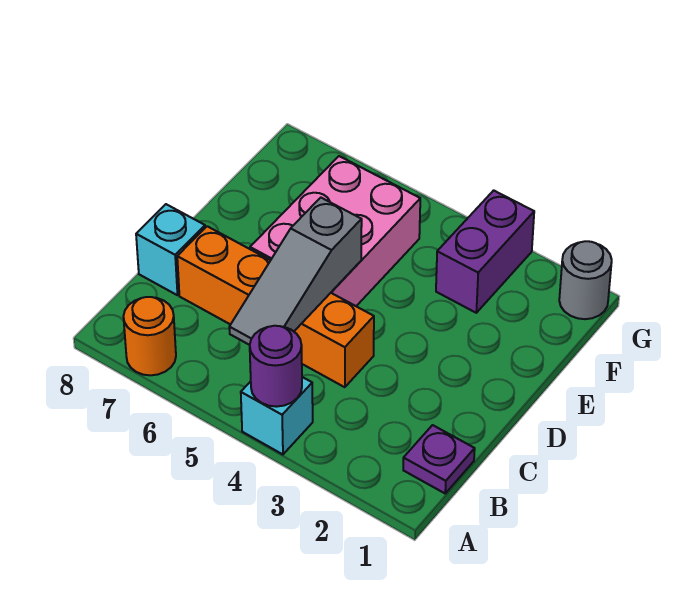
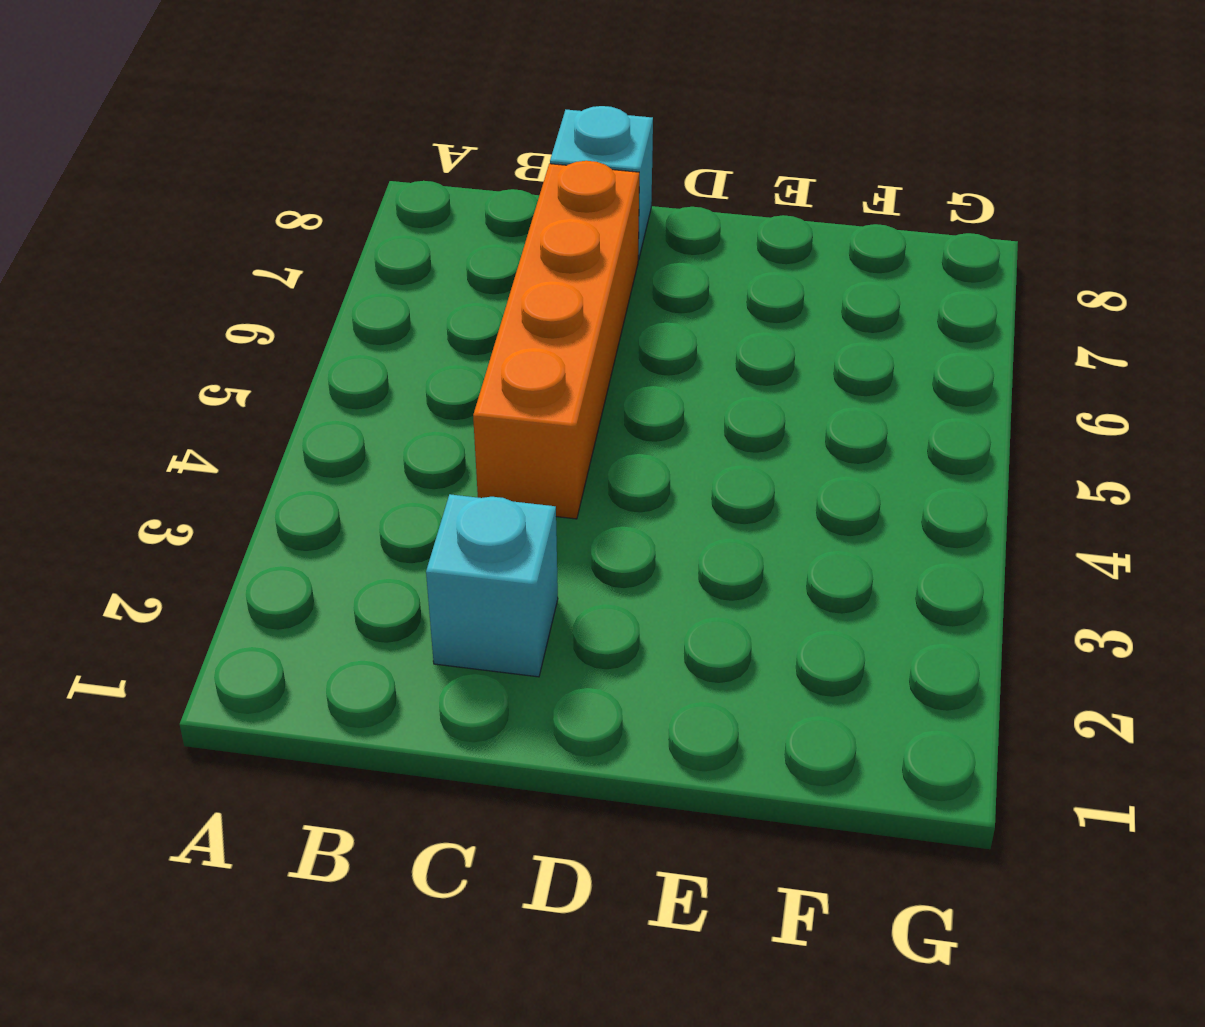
cyan 1x1 brick [426,494,558,677] -> cyan 1x1 brick moved to [241,377,313,454]
none -> orange 1x1 round brick [123,297,176,375]
none -> purple 1x1 plate [403,425,475,493]

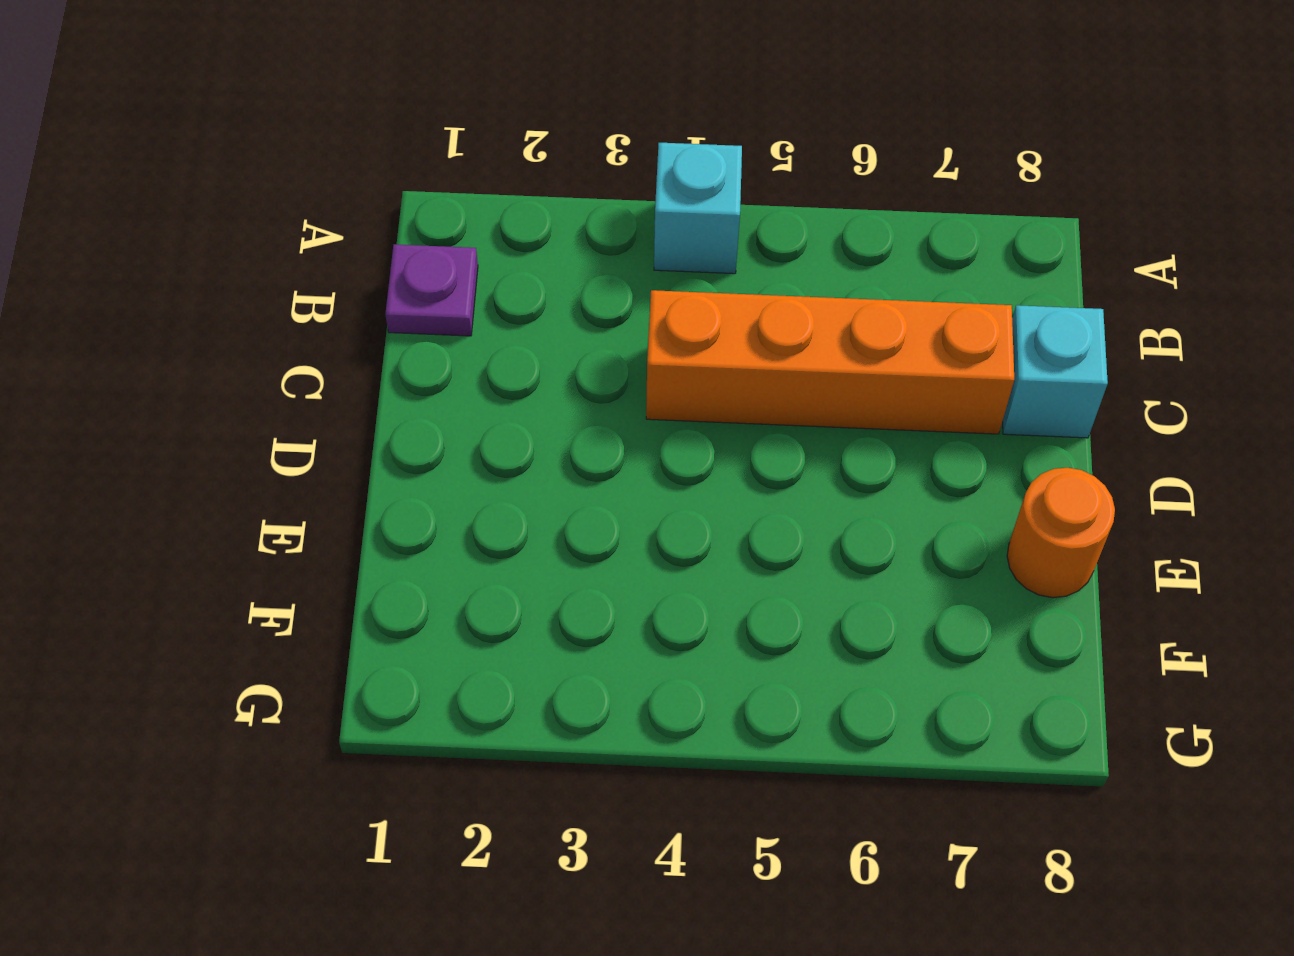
orange 1x1 round brick [1007,468,1115,598] -> orange 1x1 round brick moved to [123,297,176,375]
none -> pink 2x3 brick [250,156,420,306]
none -> purple 1x2 brick [436,190,534,313]

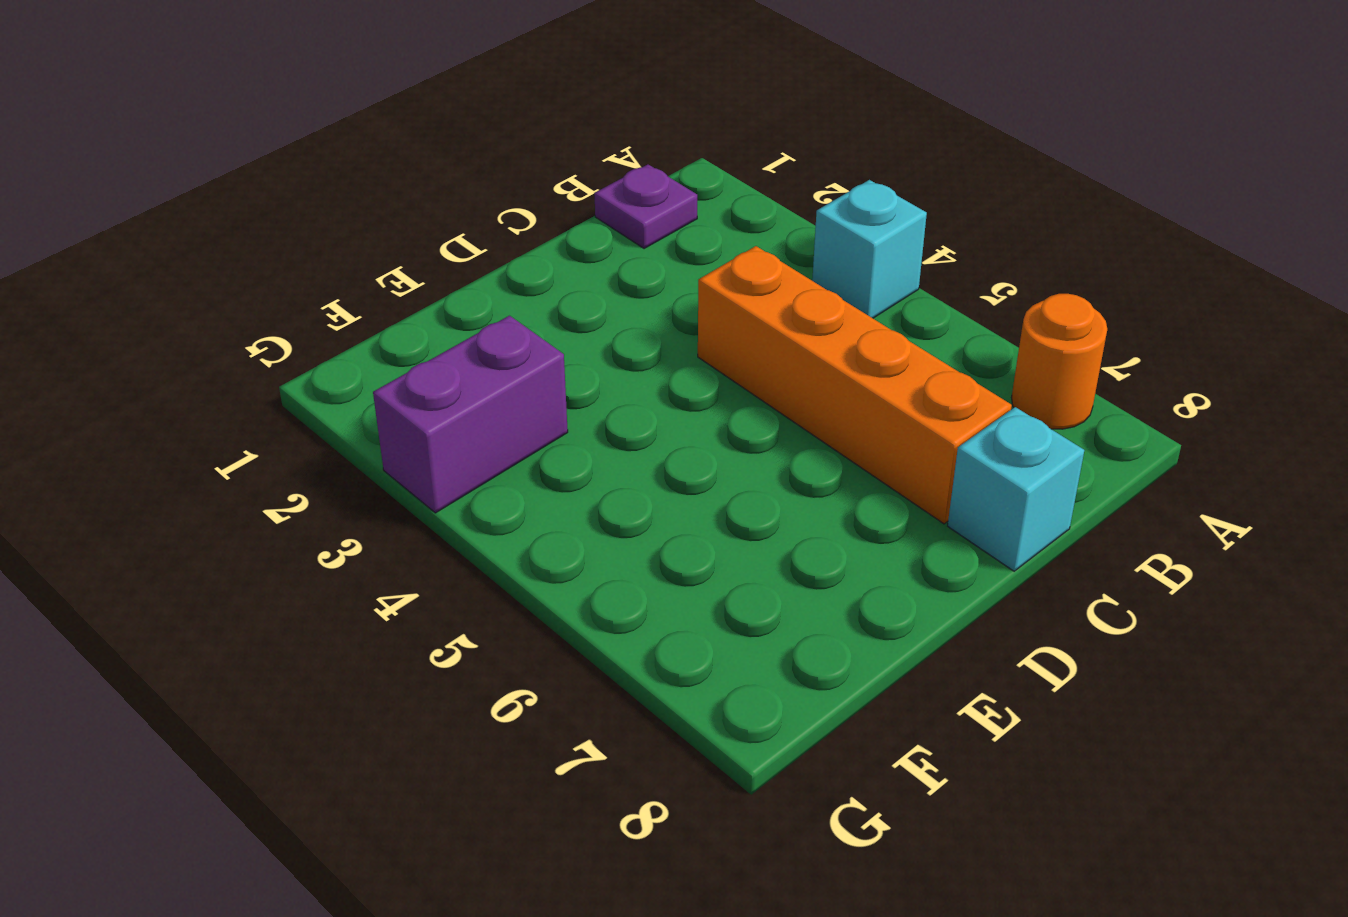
none -> pink 2x3 brick [250,156,420,306]
none -> grey 1x1 round brick [559,241,612,319]

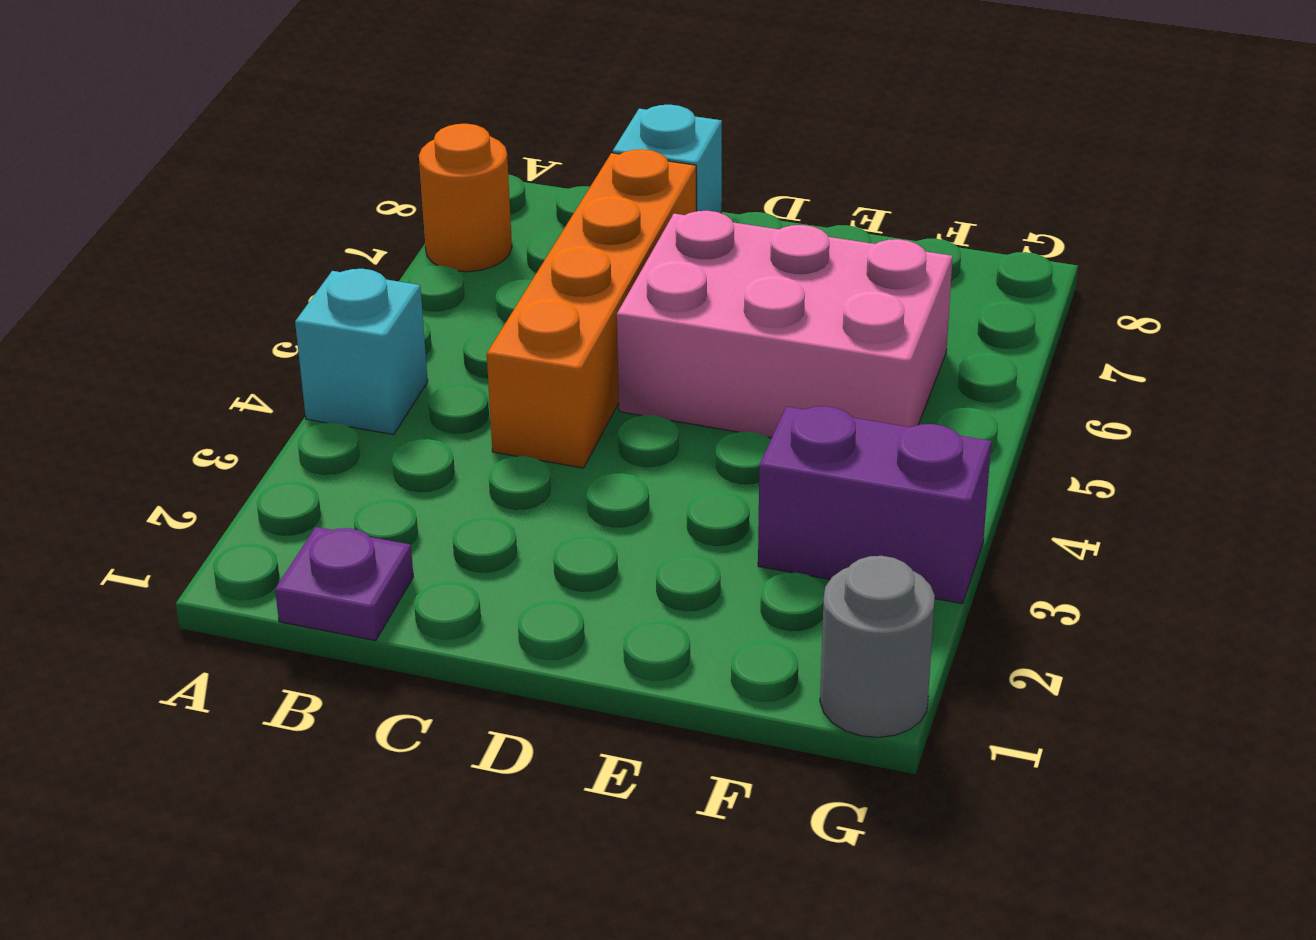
none -> purple 1x1 round brick [250,326,302,407]
none -> grey 1x3 slope [229,198,362,345]

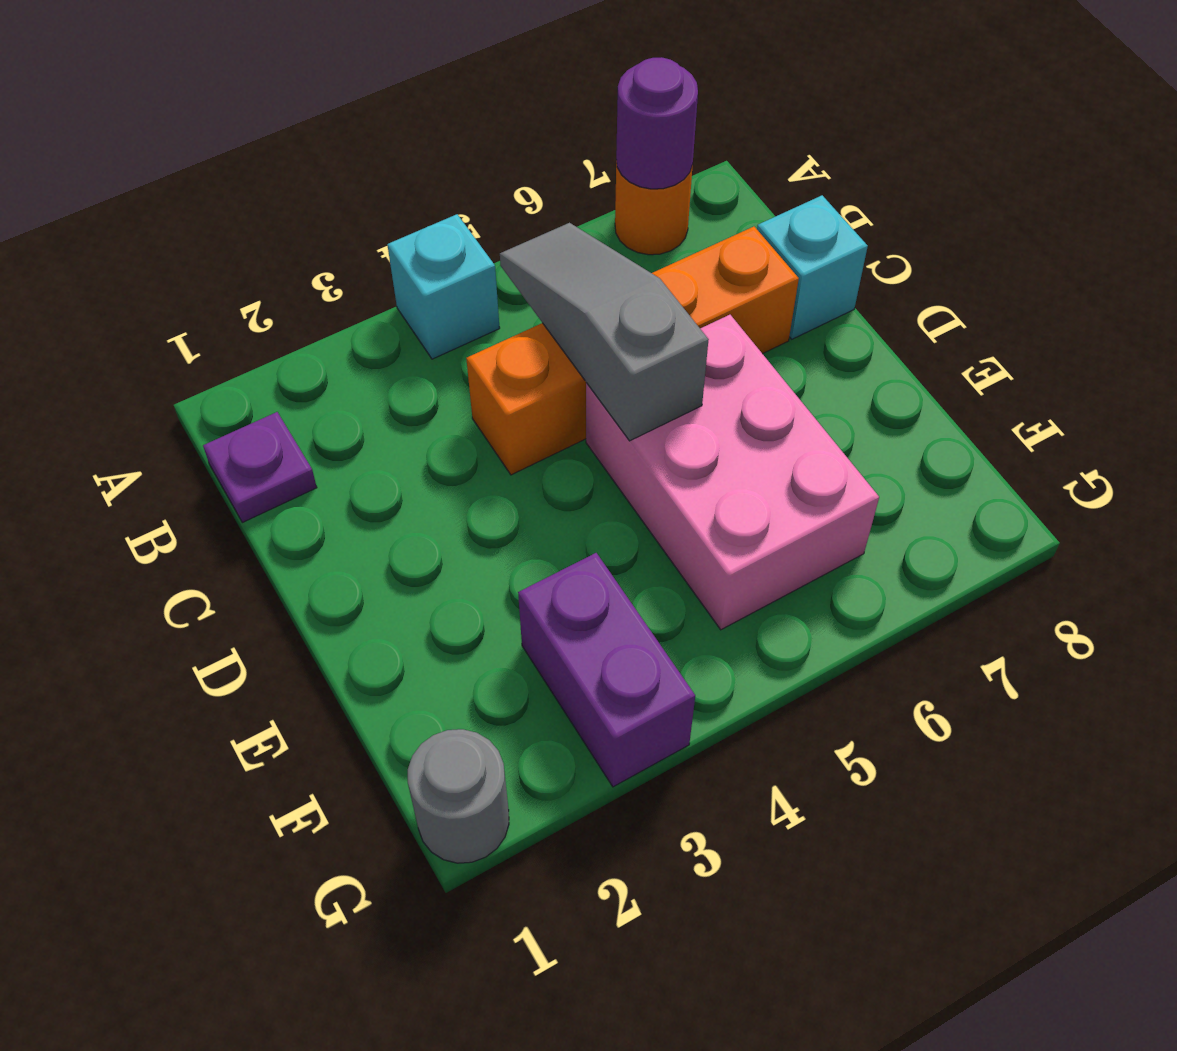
purple 1x1 round brick [616,57,698,189] -> purple 1x1 round brick moved to [250,326,302,407]

